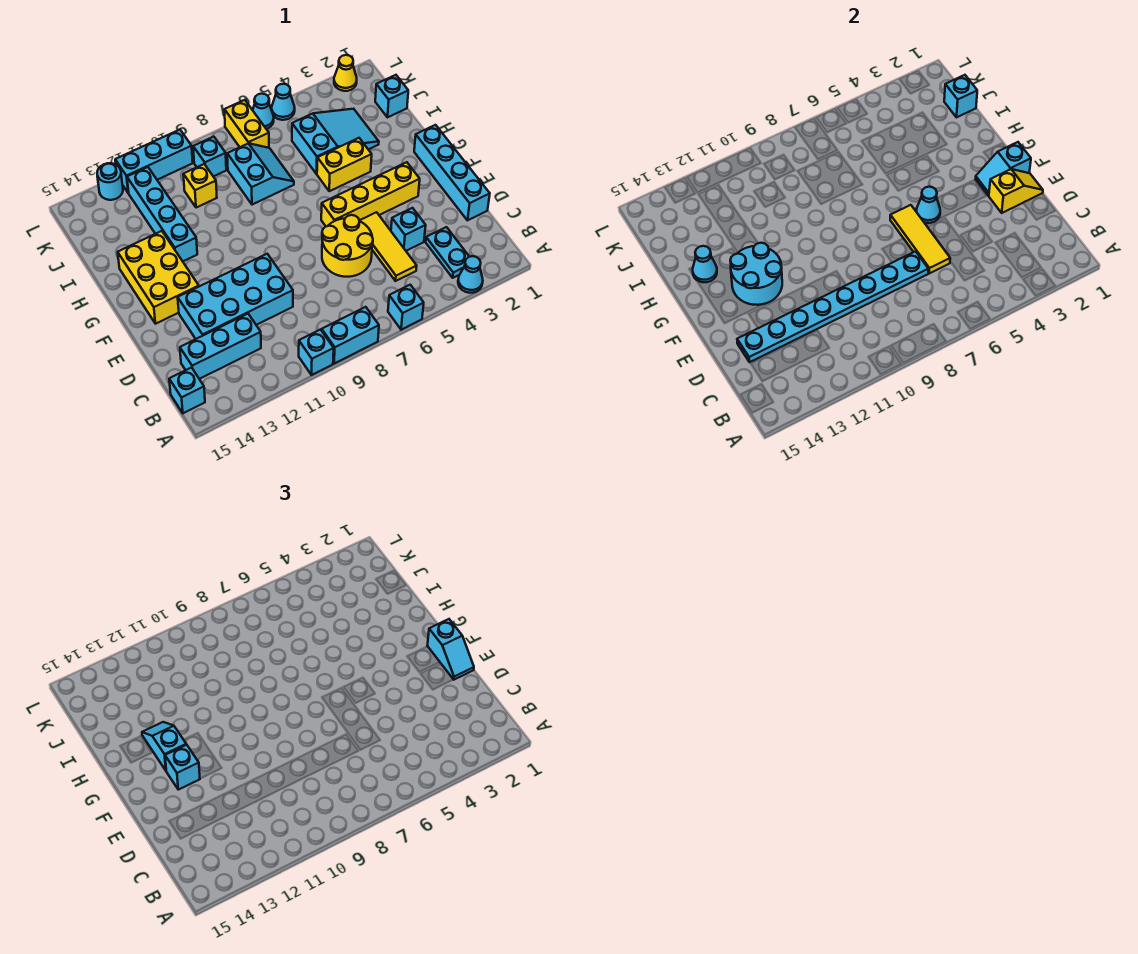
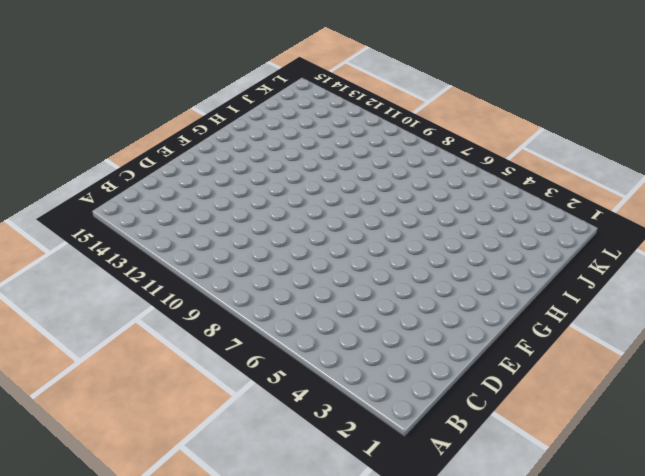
none -> cyan 1x1 cone [458,256,483,293]
none -> cyan 1x1 brick [388,285,424,330]
none -> cyan 1x2 brick [322,307,379,363]
none -> cyan 1x1 brick [299,330,334,375]

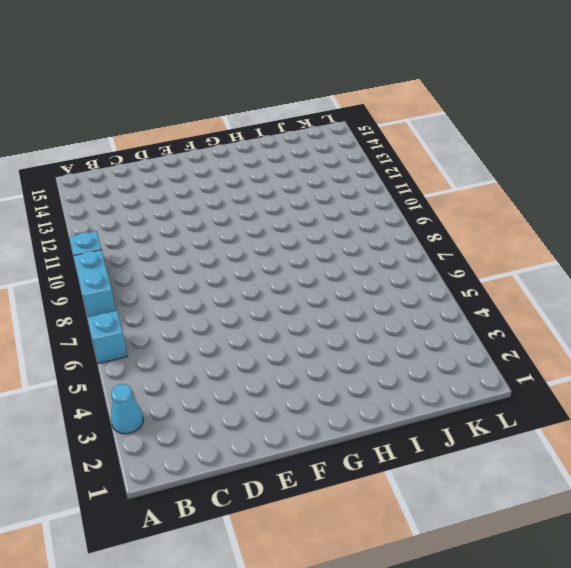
none -> cyan 1x2 plate [426,227,469,278]
none -> cyan 1x1 brick [169,368,205,413]
none -> yellow 1x3 tile [359,212,417,281]
none -> cyan 1x3 brick [180,314,261,379]

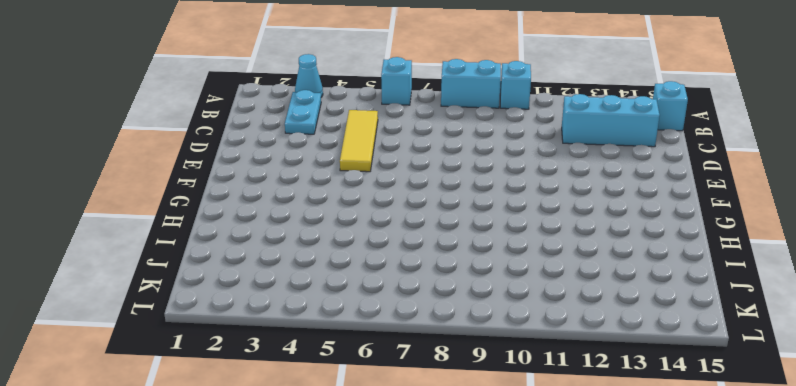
none -> cyan 1x4 brick [414,125,490,220]
none -> cyan 1x1 brick [391,208,426,251]
none -> yellow 2x2 round brick [322,215,373,277]
none -> cyan 2x4 brick [178,254,293,339]

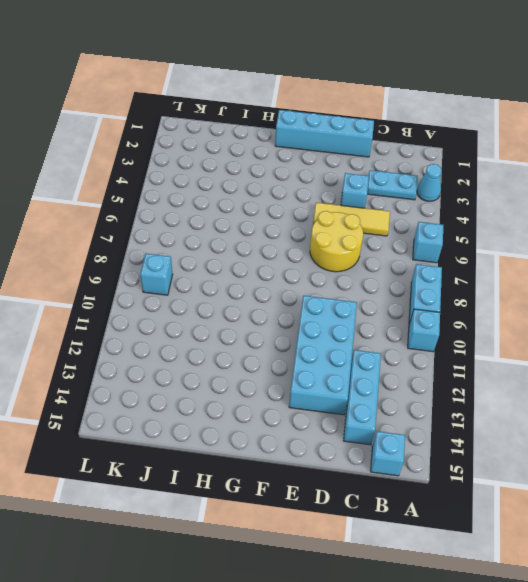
none -> yellow 1x4 brick [321,162,420,226]
none -> yellow 2x3 brick [118,231,199,324]
none -> yellow 1x2 brick [317,138,372,191]
none -> cyan 1x4 brick [127,167,197,261]

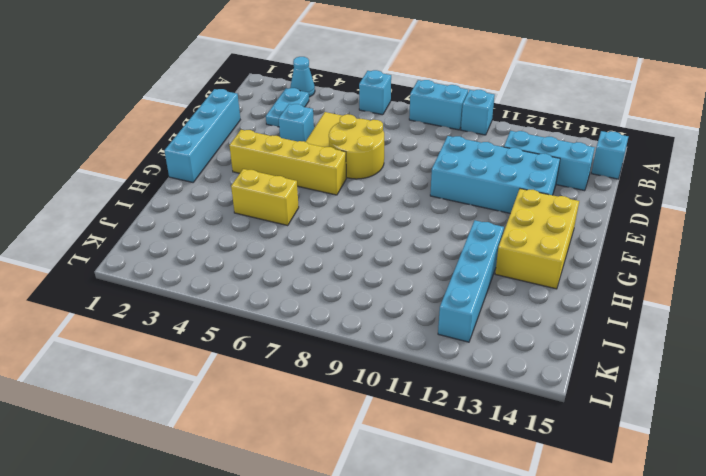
none -> cyan 2x3 slope [292,109,379,174]
none -> cyan 2x2 slope [227,143,294,205]
none -> cyan 1x1 brick [375,75,408,117]
none -> yellow 1x1 brick [183,164,217,208]

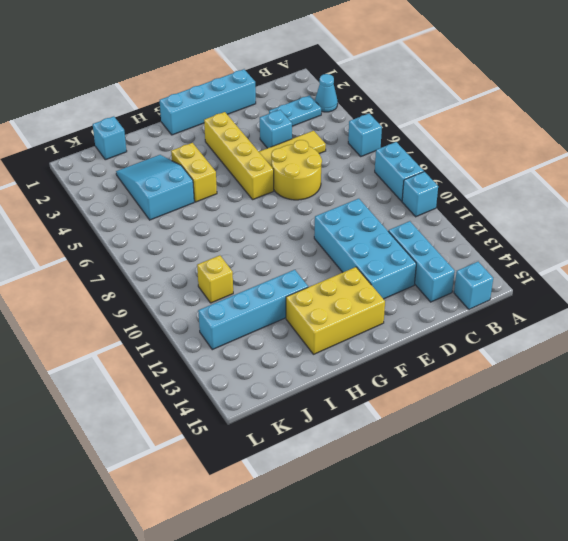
none -> cyan 2x2 slope [227,143,294,205]
none -> yellow 1x2 brick [224,100,269,148]
none -> cyan 1x1 brick [193,137,226,176]
none -> yellow 1x1 cone [334,55,357,91]

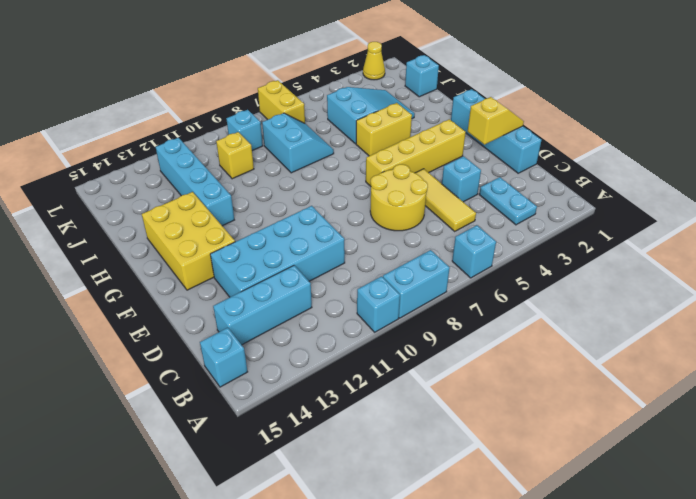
none -> cyan 1x1 cone [458,256,483,293]
none -> cyan 1x1 cone [272,84,295,120]
none -> cyan 1x1 cone [253,94,274,129]
none -> cyan 1x3 brick [115,130,193,193]

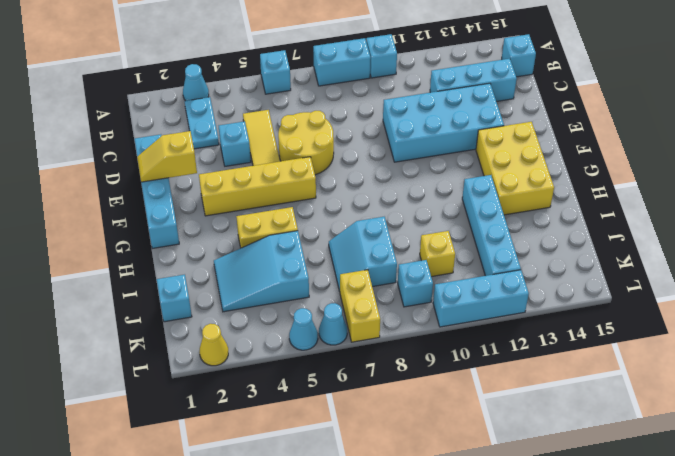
none -> cyan 1x1 round brick [97,163,123,200]
none -> yellow 1x3 tile [890,205,950,273]
none -> cyan 1x8 plate [737,251,928,362]
none -> cyan 1x2 slope [976,142,1031,195]

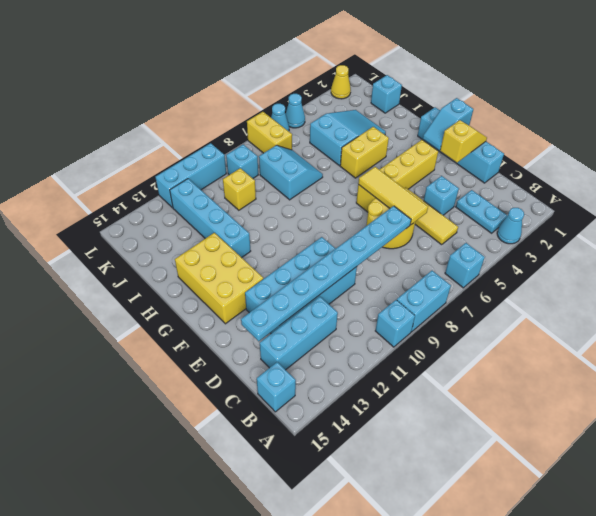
none -> cyan 1x1 round brick [97,163,123,200]
none -> cyan 1x1 cone [916,187,940,223]
none -> cyan 2x2 round brick [730,243,782,305]
none -> cyan 1x1 cone [693,246,717,282]

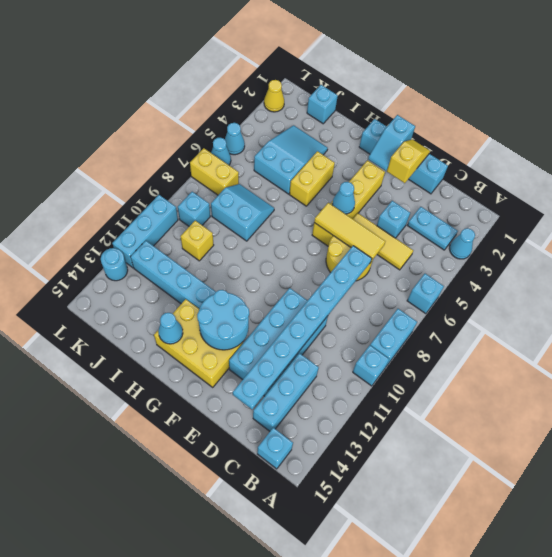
none -> cyan 1x1 brick [944,75,977,117]
none -> cyan 1x2 slope [427,619,474,680]
none -> cyan 1x1 brick [165,745,200,790]
none -> cyan 1x2 slope [142,722,186,770]

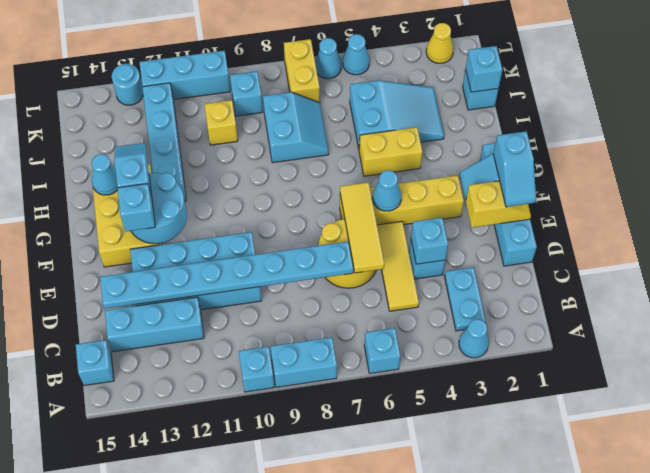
cyan 1x1 brick [411,218,448,264] -> none

